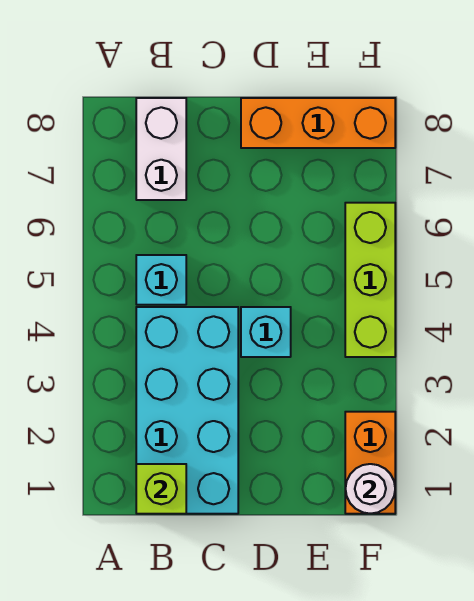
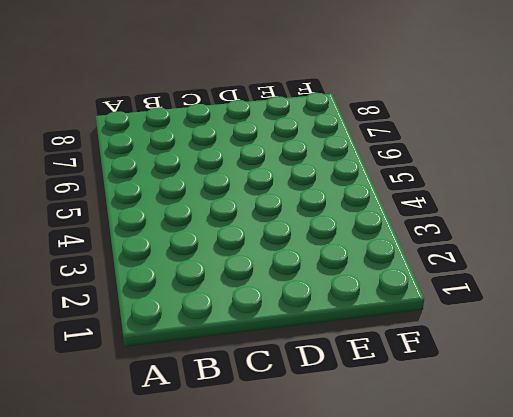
none -> cyan 2x4 brick [136,307,238,514]
none -> cyan 1x1 brick [136,255,186,305]

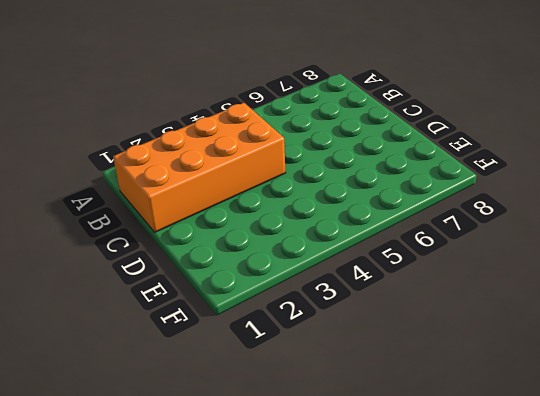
orange 2x4 brick [113,103,285,232] -> cyan 2x4 brick [136,307,238,514]
none -> cyan 1x1 brick [136,255,186,305]
none -> white 1x2 brick [136,98,186,200]

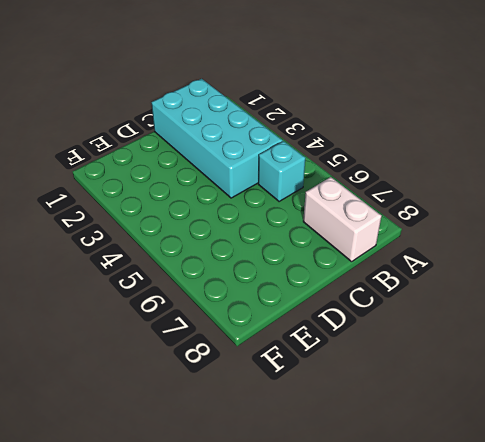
none -> cyan 1x1 brick [241,307,291,357]
none -> orange 1x3 brick [241,98,395,148]

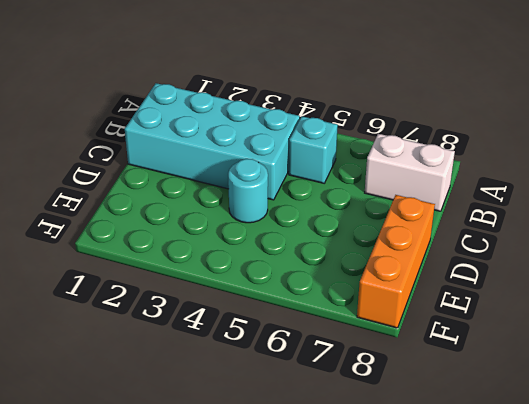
cyan 1x1 round brick [228,159,268,223] -> cyan 1x1 brick [241,307,291,357]
none -> orange 1x2 brick [345,412,395,514]
none -> lime 1x3 brick [345,203,395,357]

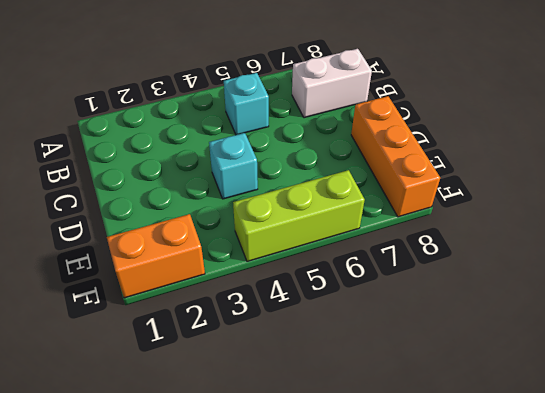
none -> cyan 2x4 brick [136,307,238,514]
none -> lime 1x1 brick [136,464,186,514]

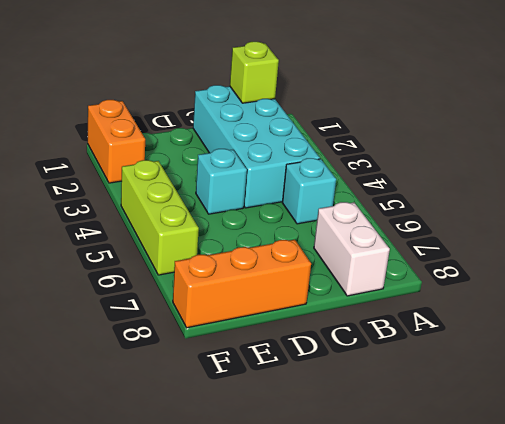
none -> white 1x1 round brick [345,464,395,514]

